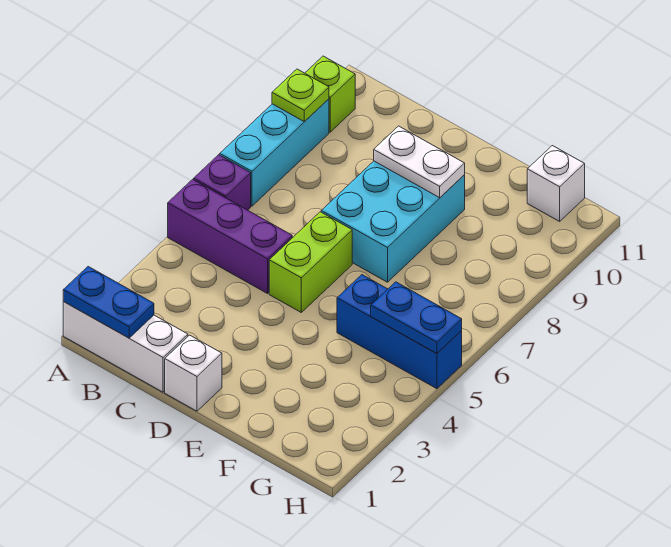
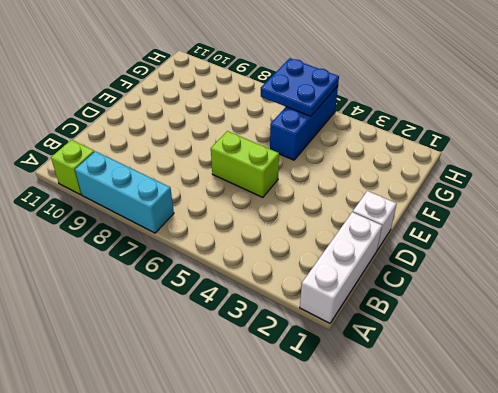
blue 2x2 plate [261,58,339,116] -> blue 1x2 plate [371,282,462,354]
none -> purple 1x3 brick [168,179,292,293]
none -> purple 1x1 brick [194,155,251,210]
none -> cyan 2x3 brick [321,161,465,282]

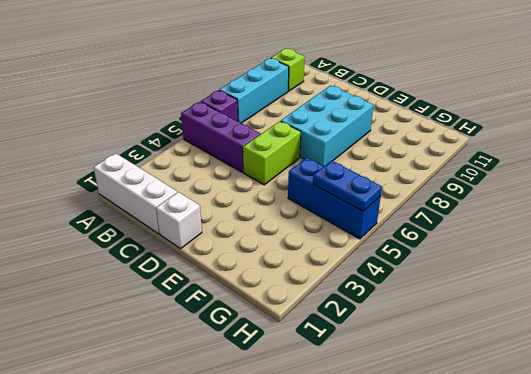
none -> white 1x1 brick [527,146,585,221]
none -> blue 1x2 plate [63,267,154,338]
none -> lime 1x1 plate [272,69,329,122]

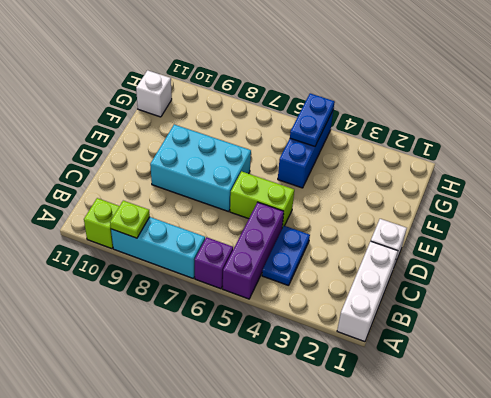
blue 1x2 plate [262,226,310,286] -> blue 1x2 plate moved to [63,267,154,338]
none -> white 1x2 plate [374,126,465,198]

